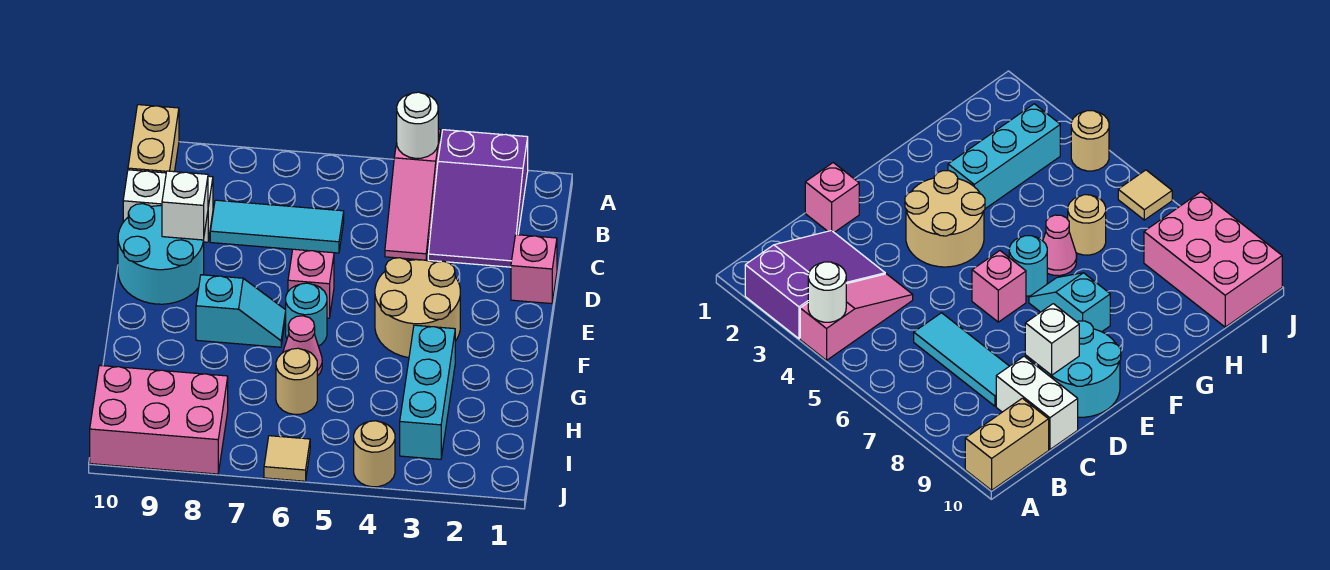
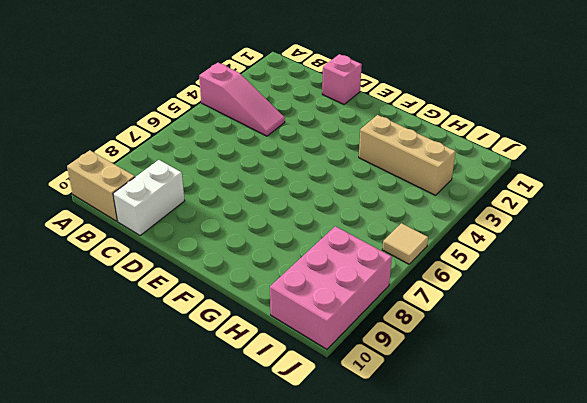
tan 1x3 brick [359,115,456,195] -> cyan 1x3 brick [400,325,455,459]
none -> purple 2x3 slope [428,130,528,267]
none -> cyan 1x3 tile [210,200,344,253]
none -> cyan 2x2 round brick [118,204,204,304]

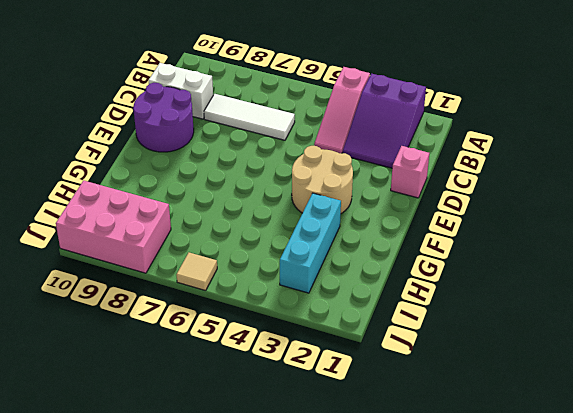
white 1x3 tile [204,94,295,140] -> cyan 1x3 tile [210,200,344,253]
purple 2x2 round brick [133,83,194,152] -> cyan 2x2 round brick [118,204,204,304]
none -> tan 1x2 brick [128,105,179,173]
none -> pink 1x1 brick [288,249,334,318]
none -> cyan 1x1 round brick [286,283,327,346]

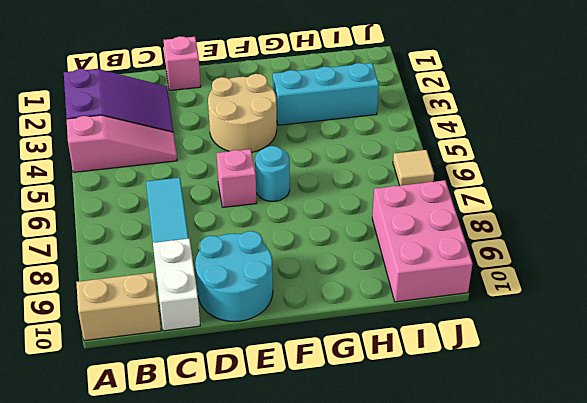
none -> cyan 1x2 slope [196,275,286,347]
none -> pink 1x1 cone [283,316,322,376]
none -> tan 1x1 round brick [276,348,317,414]

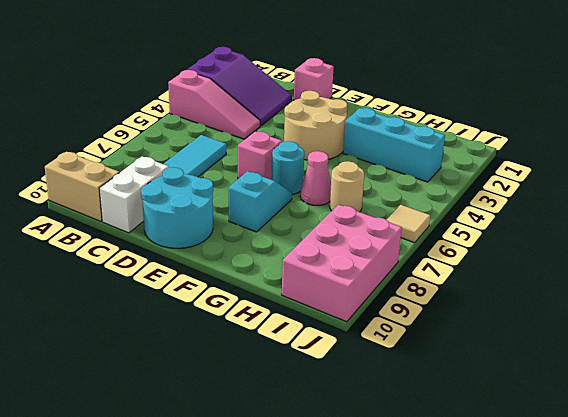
none -> tan 1x1 round brick [354,421,395,487]
none -> white 1x1 round brick [397,92,438,158]
none -> white 1x1 brick [162,171,208,240]

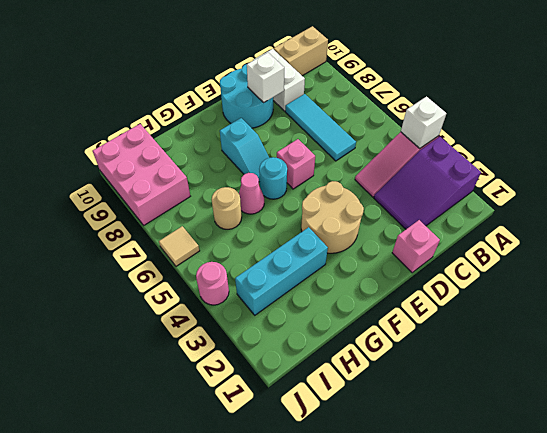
white 1x1 brick [401,97,446,148] -> white 1x1 round brick [397,92,438,158]
pink 1x1 round brick [196,262,229,305] -> tan 1x1 round brick [354,421,395,487]

